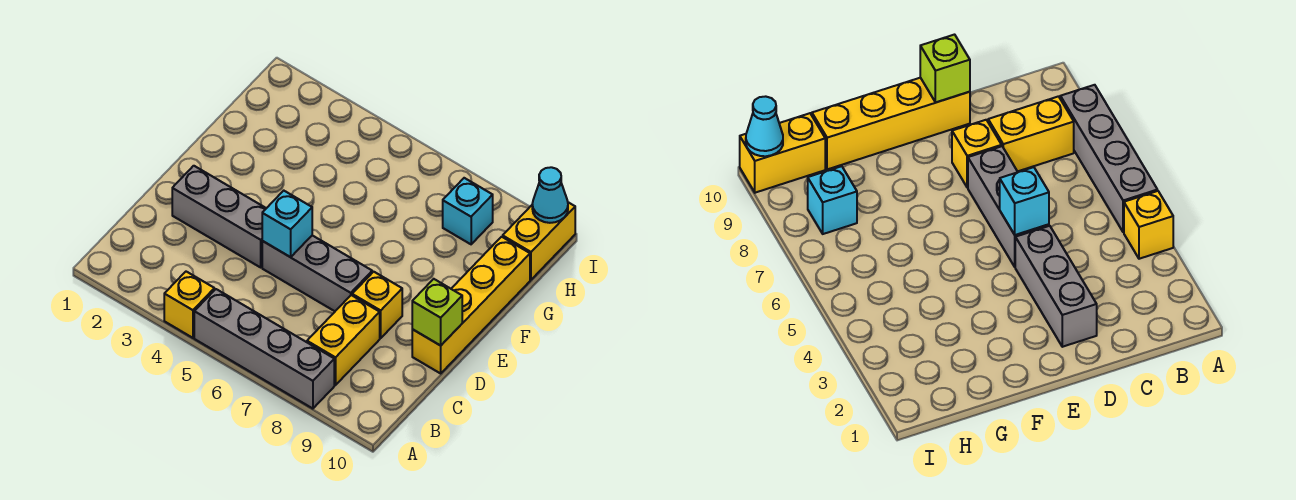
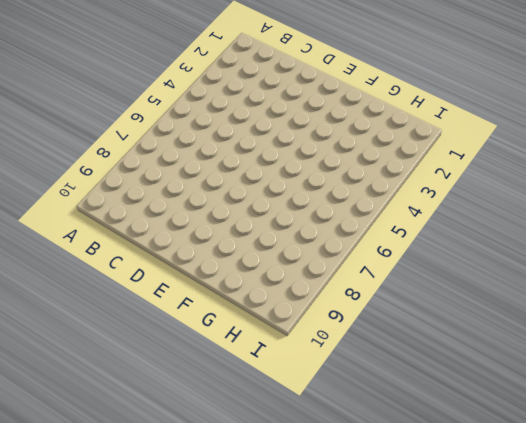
none -> yellow 1x1 brick [164,272,214,338]
none -> grey 1x4 brick [194,289,334,409]
none -> yellow 1x2 brick [307,295,380,385]

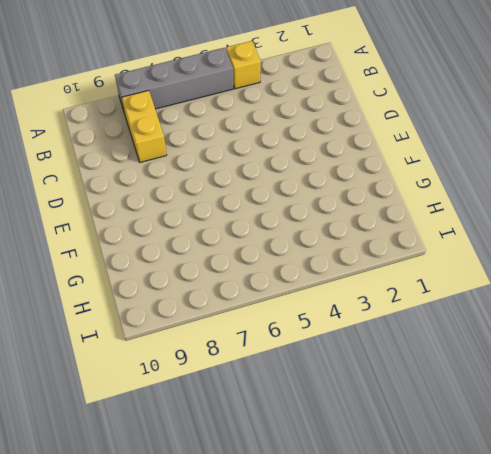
none -> grey 1x3 brick [172,166,266,267]
none -> grey 1x3 brick [262,235,372,311]
none -> yellow 1x1 brick [352,272,402,338]

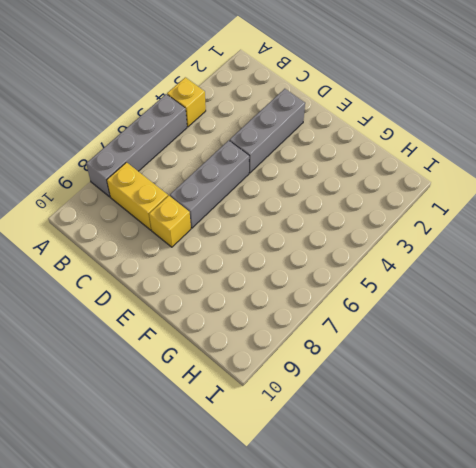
none -> yellow 1x4 brick [412,237,530,373]
none -> cyan 1x1 brick [443,178,493,244]
none -> yellow 1x2 brick [503,202,575,280]

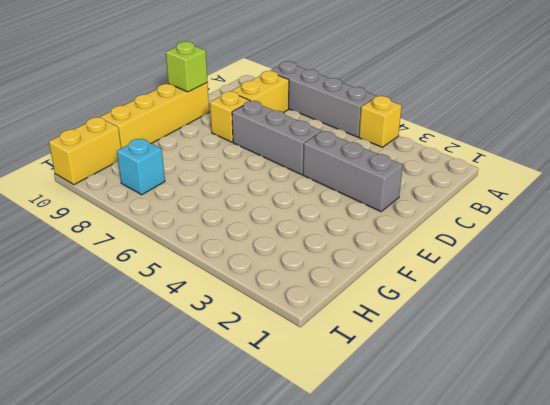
none -> cyan 1x1 brick [262,191,312,257]
none -> cyan 1x1 cone [532,167,568,223]

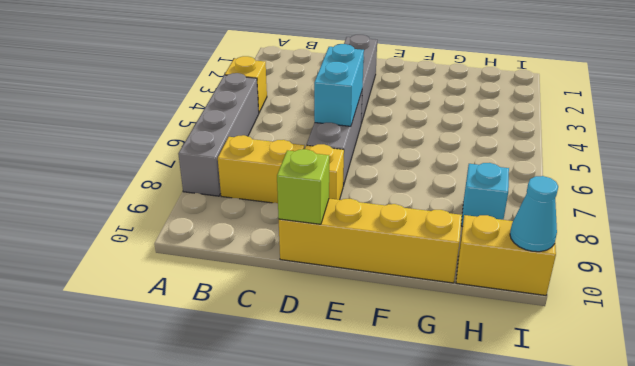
cyan 1x2 brick [314,44,364,126] -> cyan 1x1 brick [262,191,312,257]

